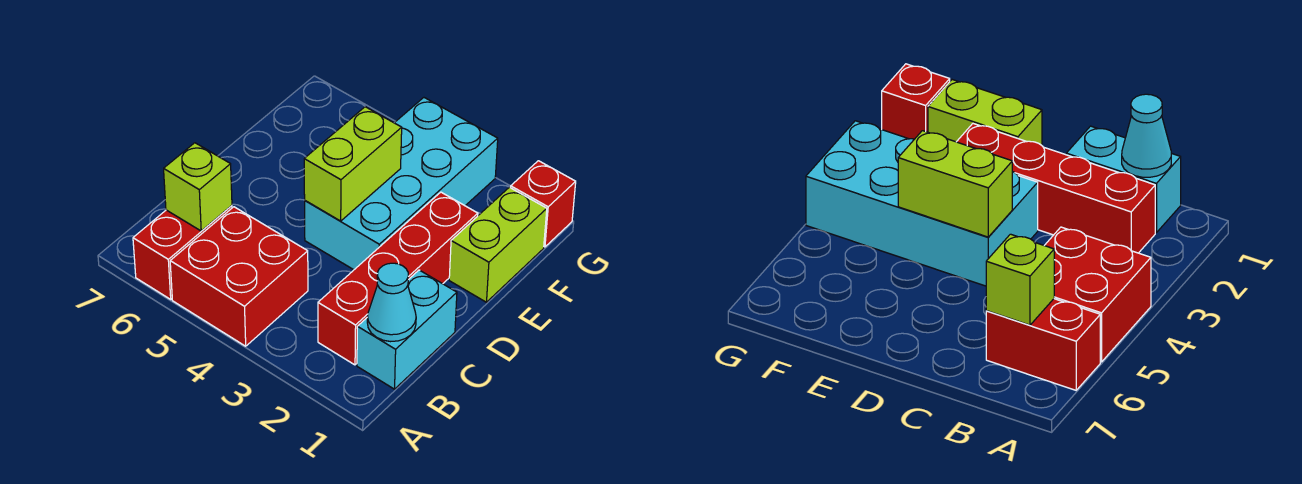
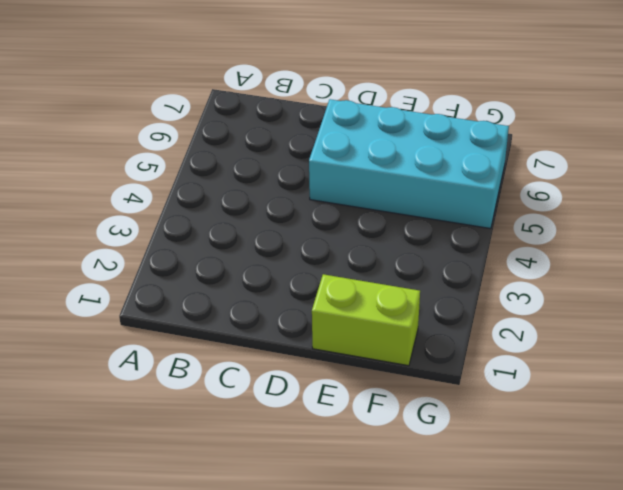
cyan 2x4 brick [309,99,509,229] -> cyan 2x4 brick moved to [305,98,498,270]
none -> red 2x2 brick [170,207,308,346]
none -> red 1x2 brick [133,206,232,299]

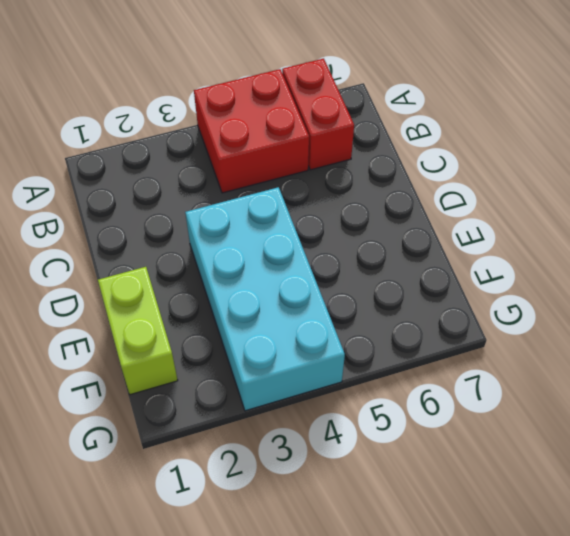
none -> cyan 1x2 brick [357,270,457,389]
none -> red 1x4 brick [318,192,478,365]

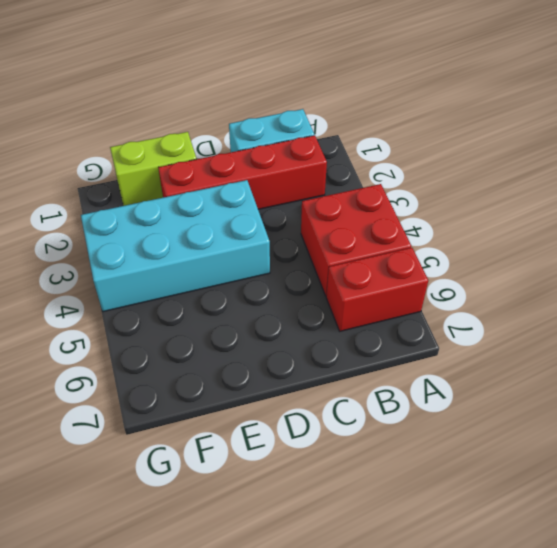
none -> red 1x1 brick [510,161,576,247]
none -> cyan 1x1 cone [367,263,416,342]

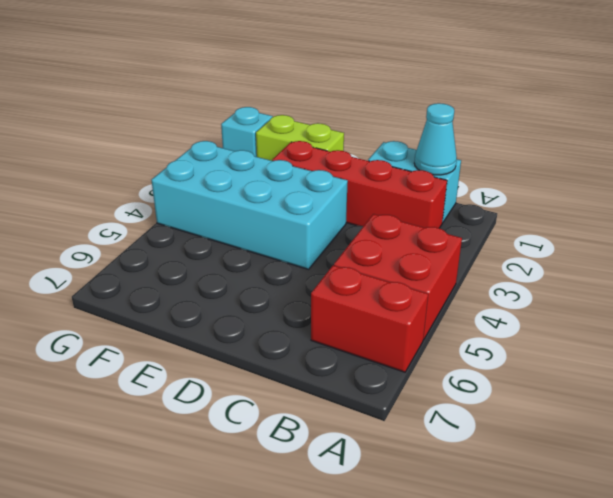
cyan 1x1 brick [221,107,273,157] -> red 1x1 brick [510,161,576,247]
none -> lime 1x1 brick [164,143,232,231]
none -> lime 1x2 brick [304,107,402,221]

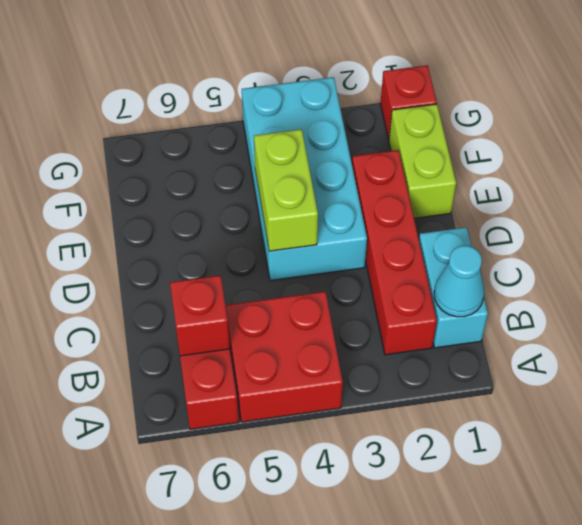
red 1x1 brick [170,275,230,356] -> lime 1x1 brick [164,143,232,231]

